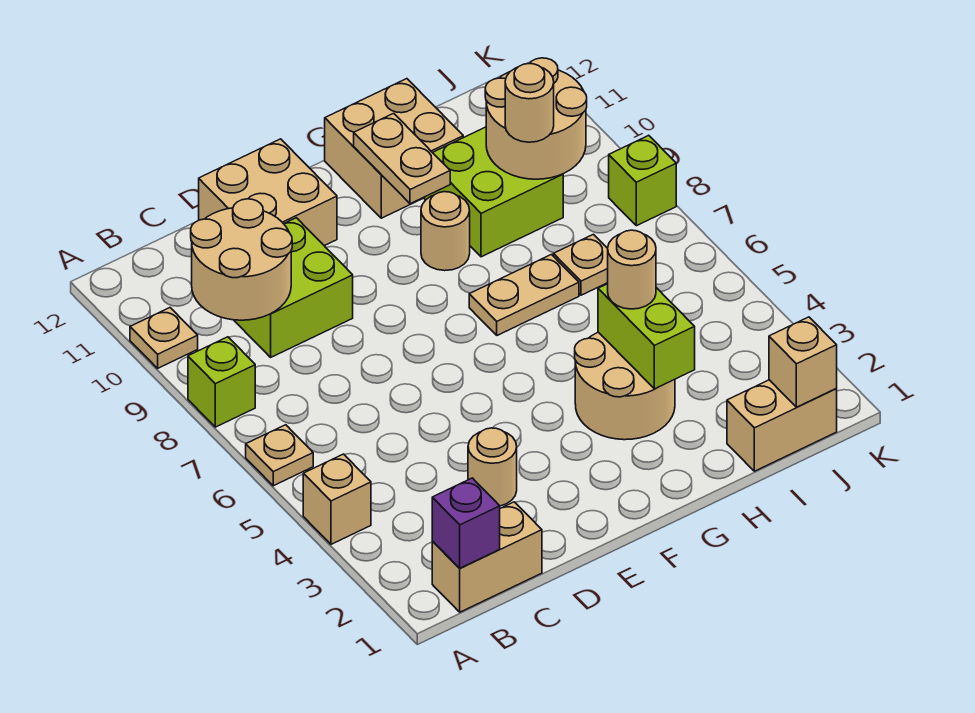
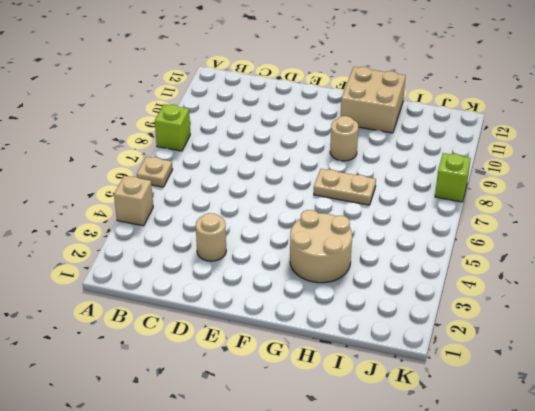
none -> tan 1x1 plate [130,308,198,368]
none -> tan 1x2 brick [432,502,542,612]
none -> lime 2x2 brick [234,218,353,357]

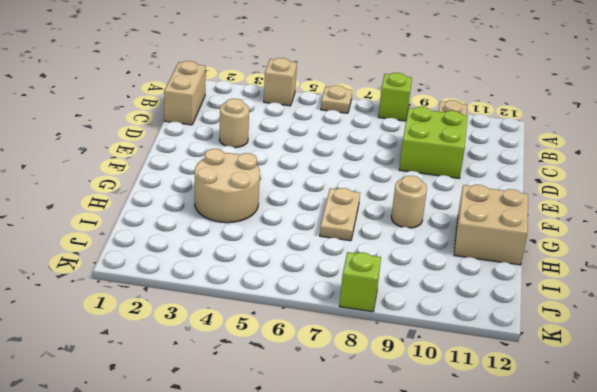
none -> tan 2x2 brick [199,139,337,246]
none -> lime 2x2 brick [425,127,563,257]
none -> tan 1x2 brick [727,380,837,471]

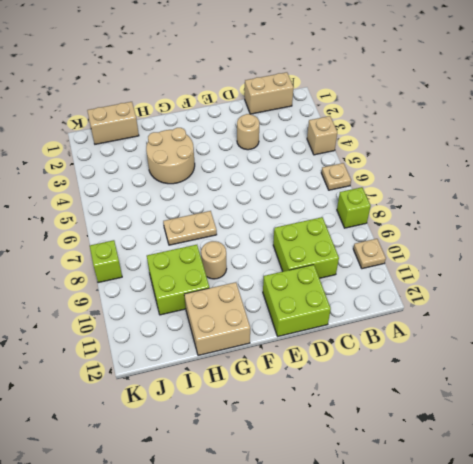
lime 2x2 brick [263,265,331,336] -> tan 2x2 brick [199,139,337,246]
none -> tan 1x1 plate [553,234,608,295]
none -> purple 1x1 brick [432,478,500,568]
none -> tan 2x2 round brick [191,199,292,320]

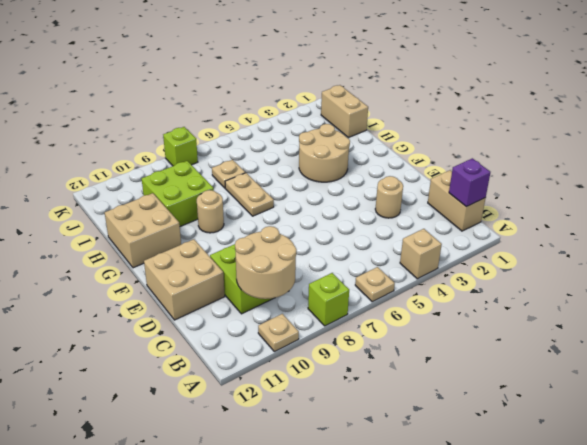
none -> tan 1x2 plate [354,113,450,204]
none -> lime 1x2 brick [598,284,695,389]
none -> tan 2x2 round brick [485,58,587,179]

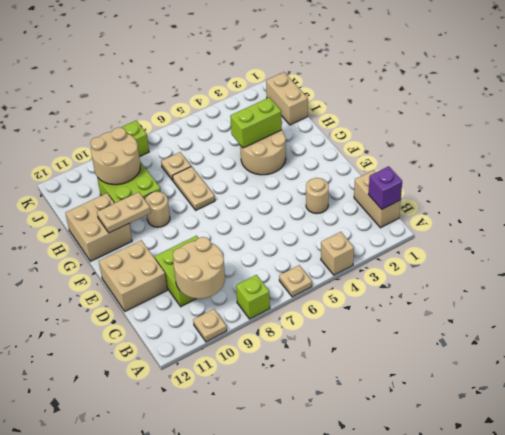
none -> tan 1x1 brick [769,317,837,407]
none -> tan 1x1 round brick [608,230,656,309]
none -> tan 1x1 round brick [505,64,554,142]

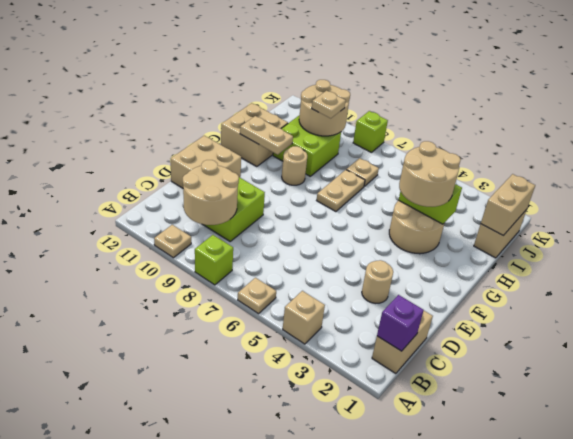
tan 2x2 round brick [399,141,461,207] -> tan 1x1 round brick [608,230,656,309]
tan 1x2 brick [481,174,535,235] -> tan 1x1 brick [769,317,837,407]
tan 1x1 plate [312,91,346,118] -> tan 1x1 round brick [505,64,554,142]

